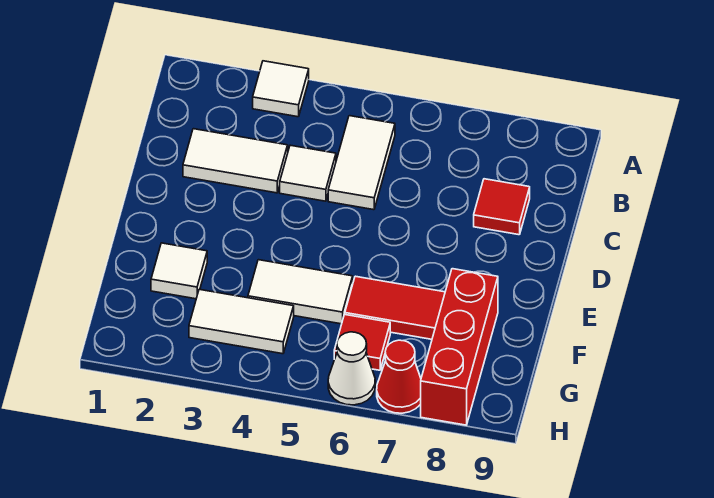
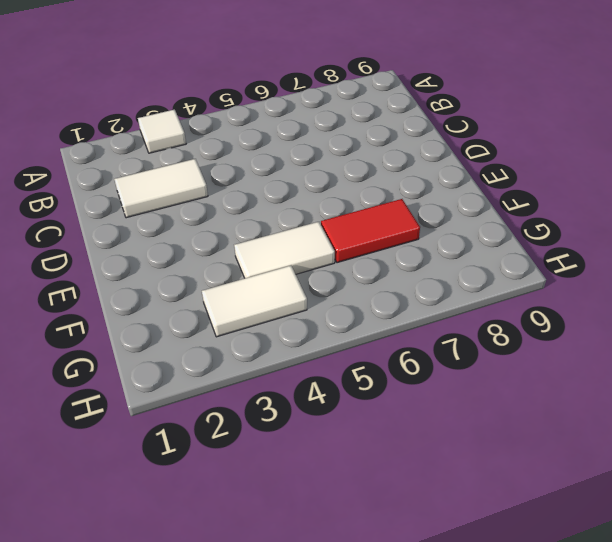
none -> white 1x2 tile [328,116,395,210]
none -> white 1x1 tile [280,145,336,201]
none -> red 1x1 tile [474,179,530,235]

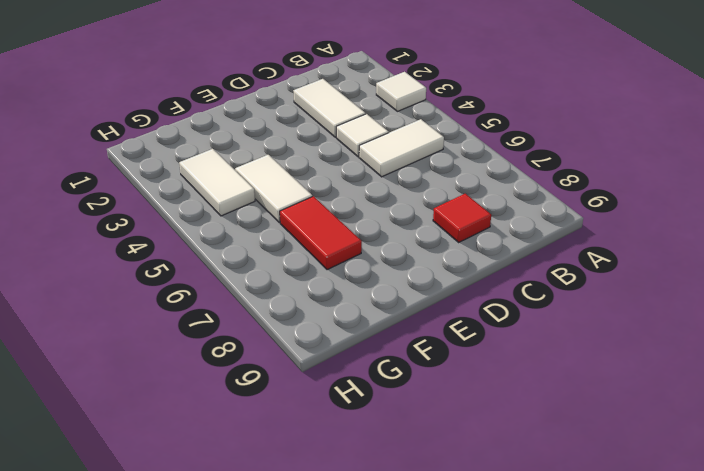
none -> white 1x1 tile [151,243,207,299]
none -> red 1x3 brick [421,269,498,425]
none -> red 1x1 tile [334,315,390,370]

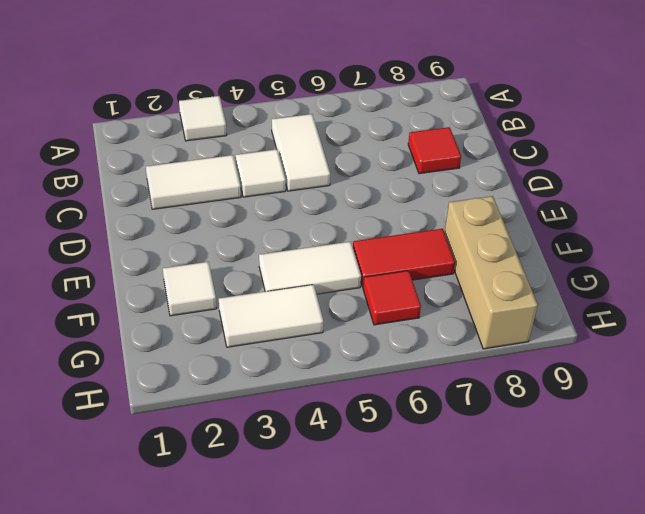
tan 1x3 brick [444,196,538,349] -> red 1x3 brick [421,269,498,425]
none -> white 1x1 cone [328,332,375,405]
none -> red 1x1 cone [377,340,421,413]

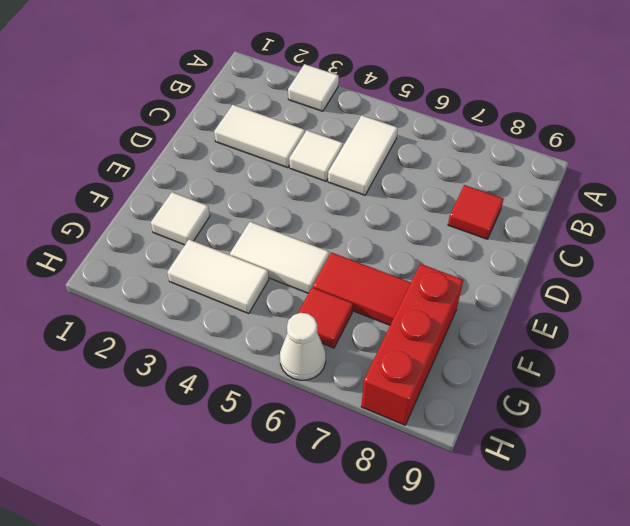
none -> red 1x1 cone [377,340,421,413]

